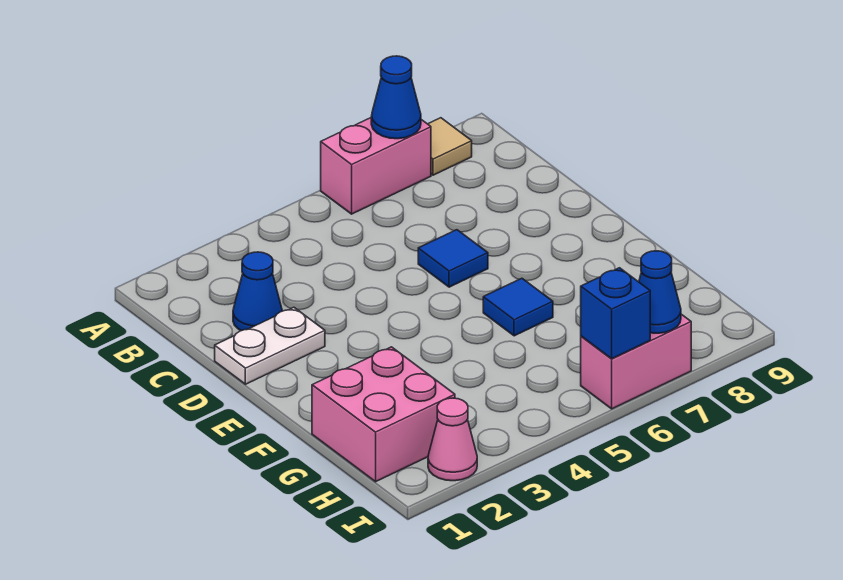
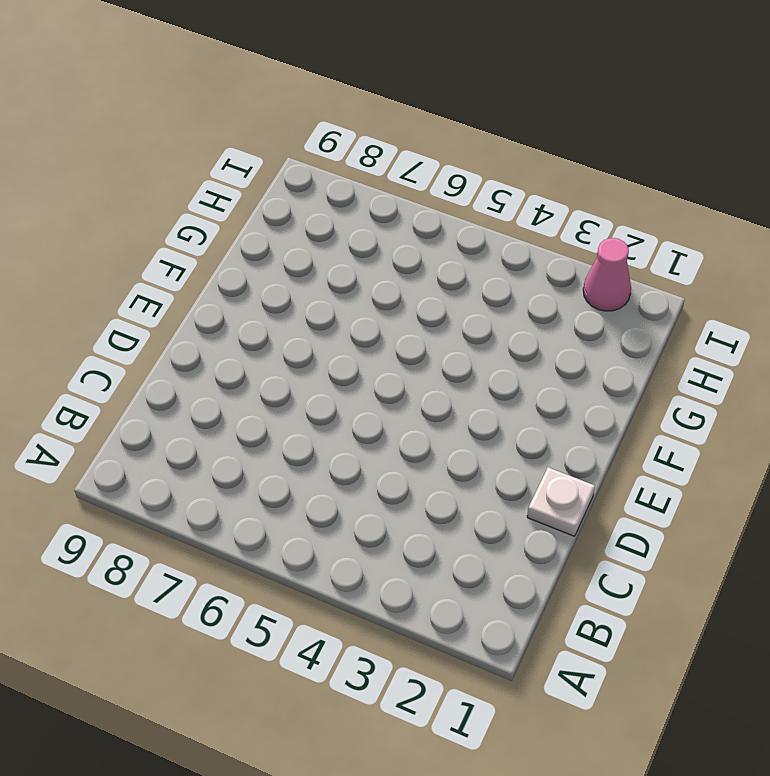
white 1x1 plate [527,467,595,536] -> white 1x2 plate [215,307,325,384]
none -> pink 1x2 brick [321,118,431,214]
none -> tan 1x1 tile [428,118,472,175]
none -> blue 1x1 cone [233,252,282,331]

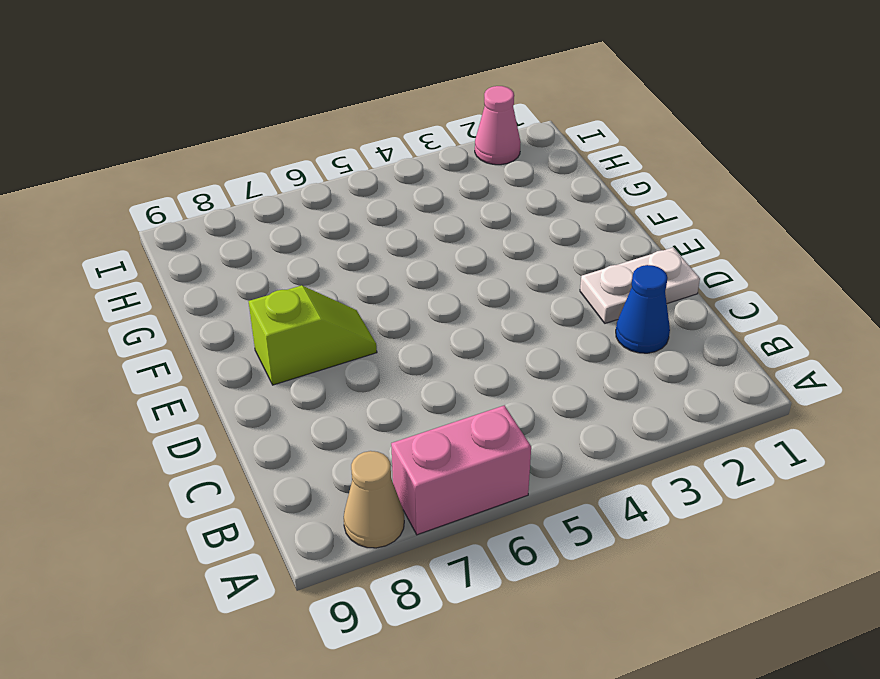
tan 1x1 cone [344,451,404,548] -> tan 1x1 tile [428,118,472,175]
lime 1x2 slope [249,285,377,385] -> none
none -> blue 1x1 tile [418,230,488,287]
none -> blue 1x1 tile [483,278,553,336]
none -> pink 2x2 brick [312,347,455,482]

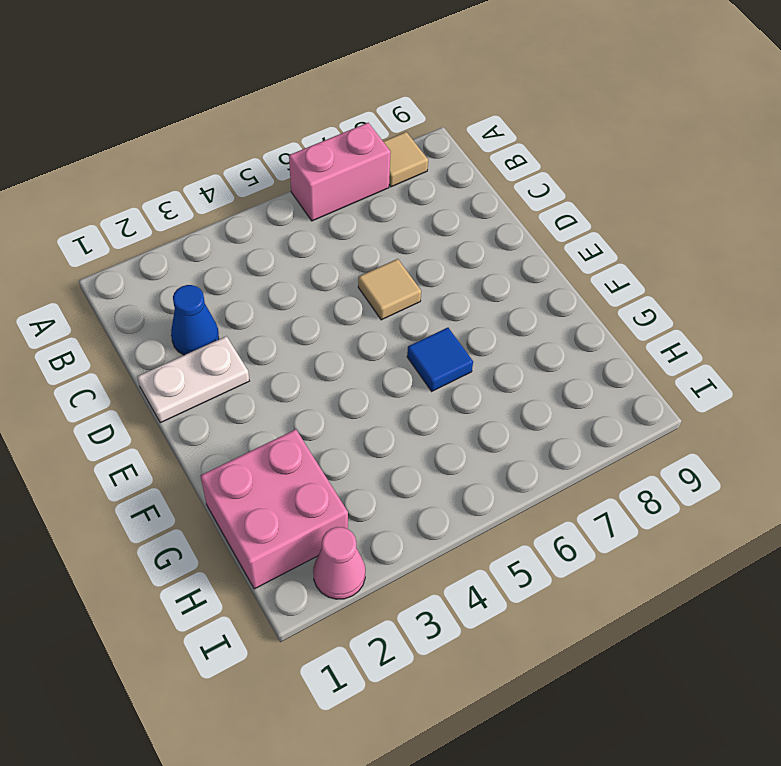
tan 1x1 tile [358,259,421,320] -> blue 1x1 tile [418,230,488,287]
none -> pink 1x2 brick [581,314,691,409]
none -> blue 1x1 cone [371,56,421,139]
none -> blue 1x1 brick [581,268,650,359]

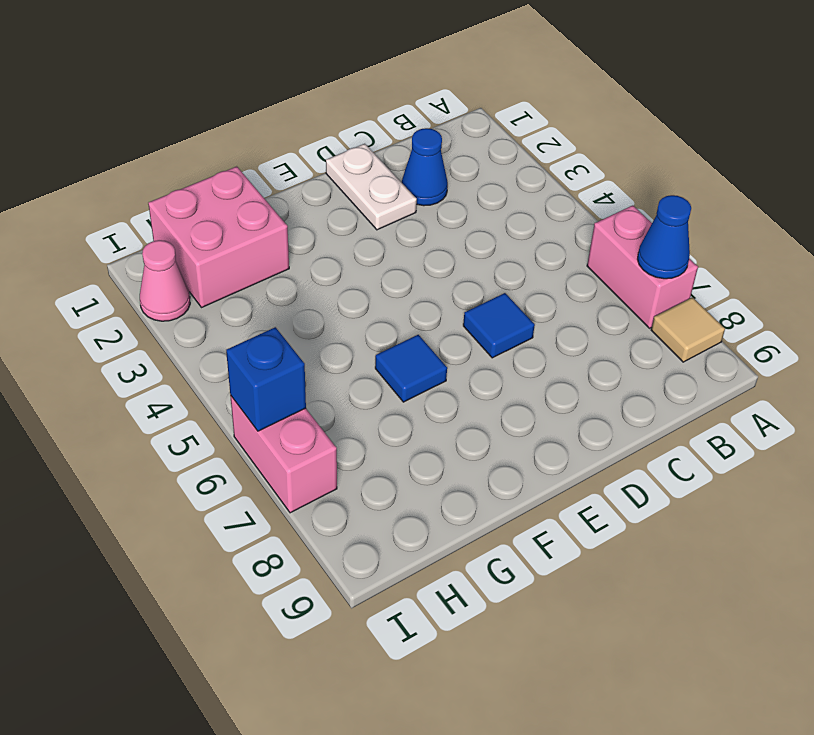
none -> blue 1x1 cone [639,251,681,333]

